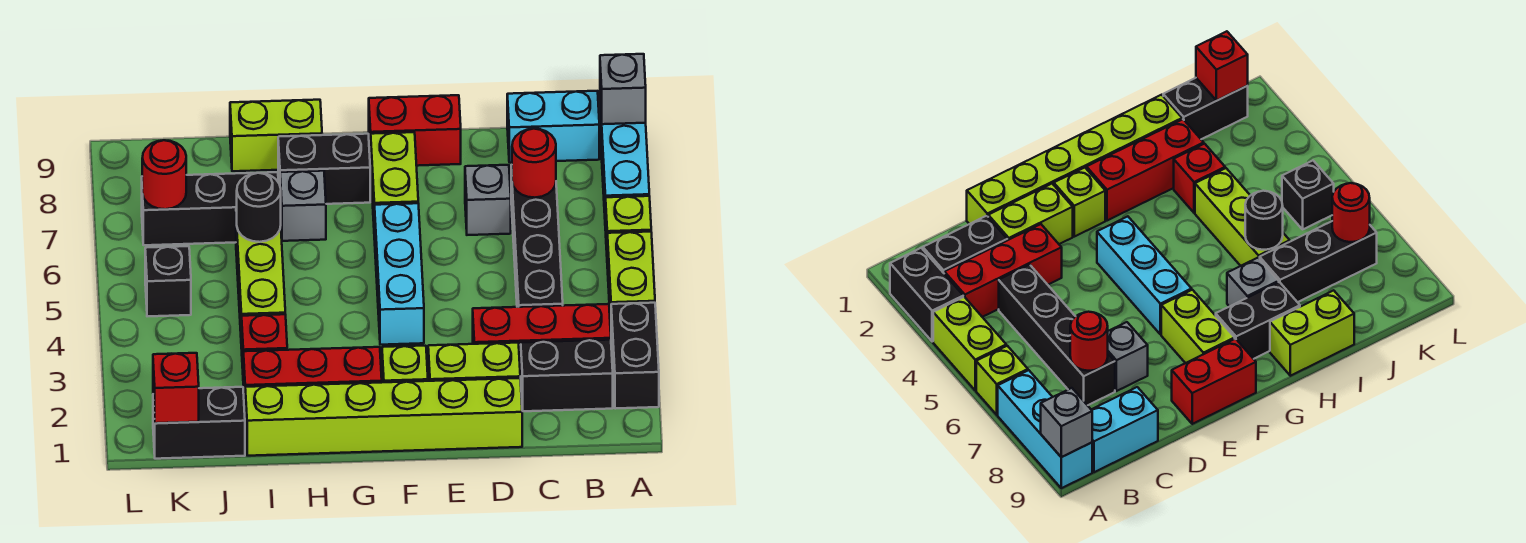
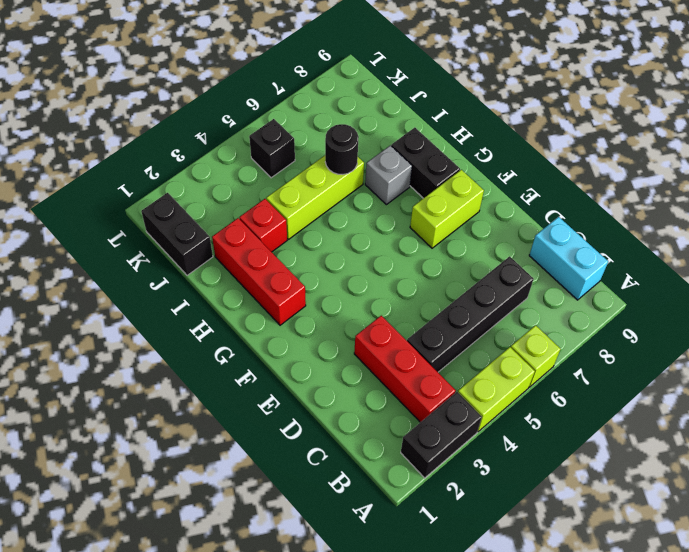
none -> cyan 1x3 brick [600,103,649,230]
none -> black 1x2 brick [521,340,613,411]
none -> lime 1x6 brick [245,378,522,456]

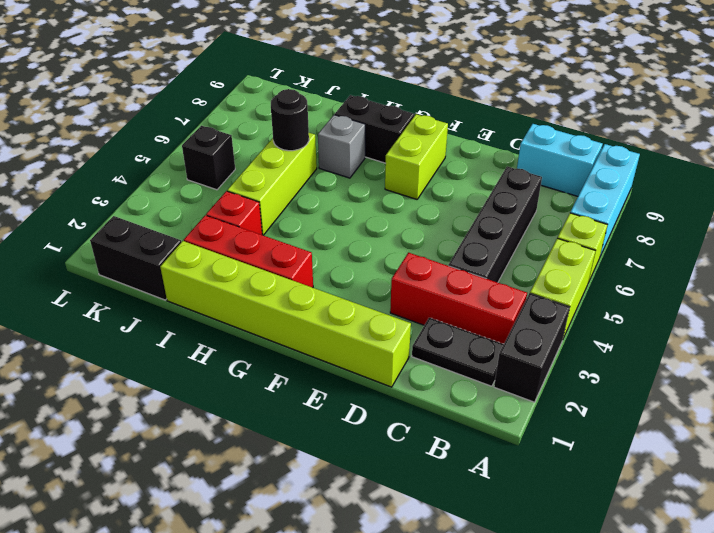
black 1x2 plate [412,318,504,386] -> black 1x2 brick [521,340,613,411]
none -> lime 1x2 brick [428,343,520,381]
none -> grey 1x1 brick [465,165,511,235]
none -> red 1x2 brick [369,95,461,166]

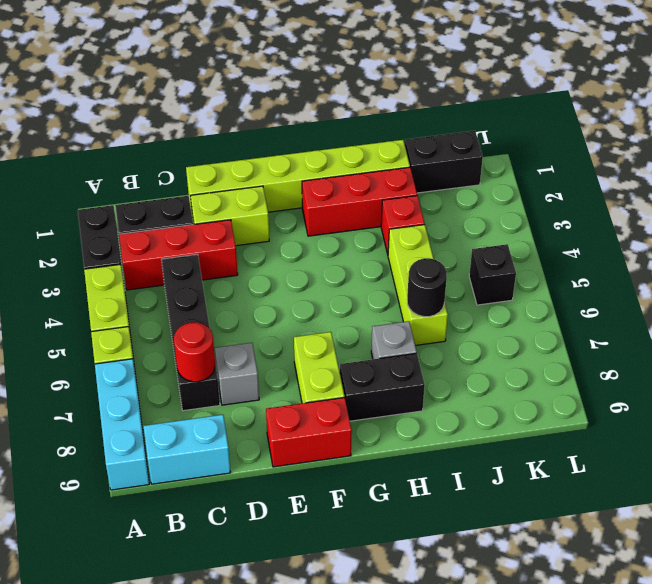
none -> lime 1x1 brick [382,346,428,382]
none -> cyan 1x3 brick [374,203,424,345]
none -> lime 1x2 brick [230,100,322,171]

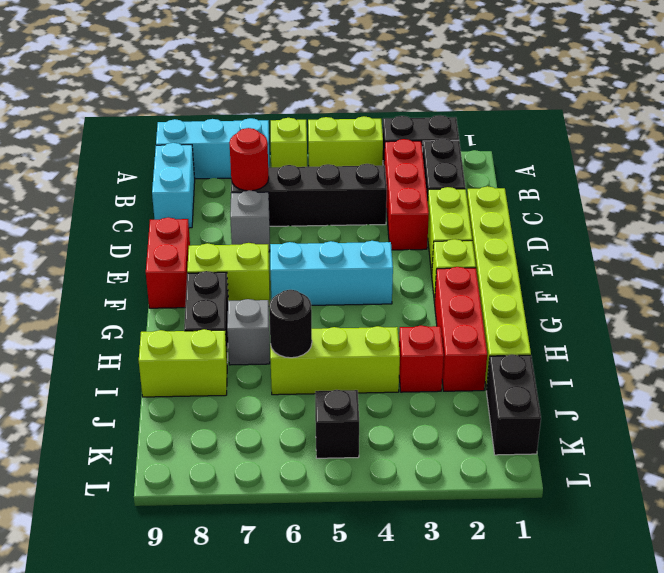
lime 1x2 brick [139,329,227,397] -> lime 1x2 brick turned to [230,100,322,171]
none -> black 1x3 brick [142,172,278,245]
none -> grey 1x1 brick [600,54,646,124]
none -> red 1x1 brick [153,353,199,423]

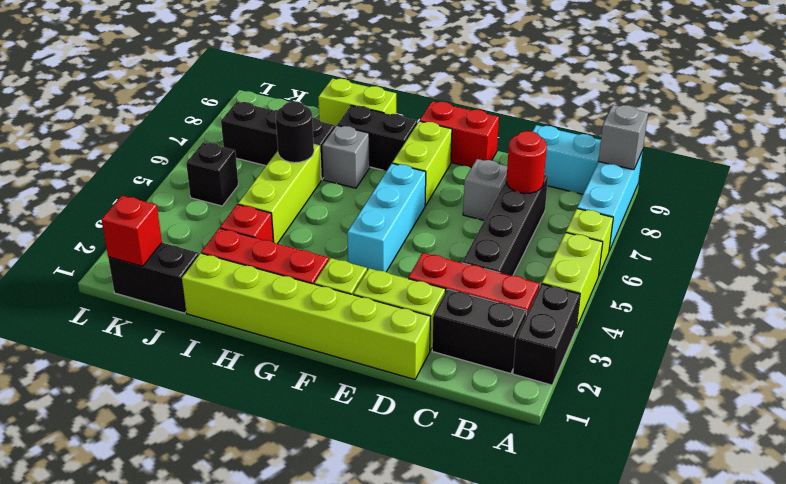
none -> red 1x1 round brick [142,140,186,209]

